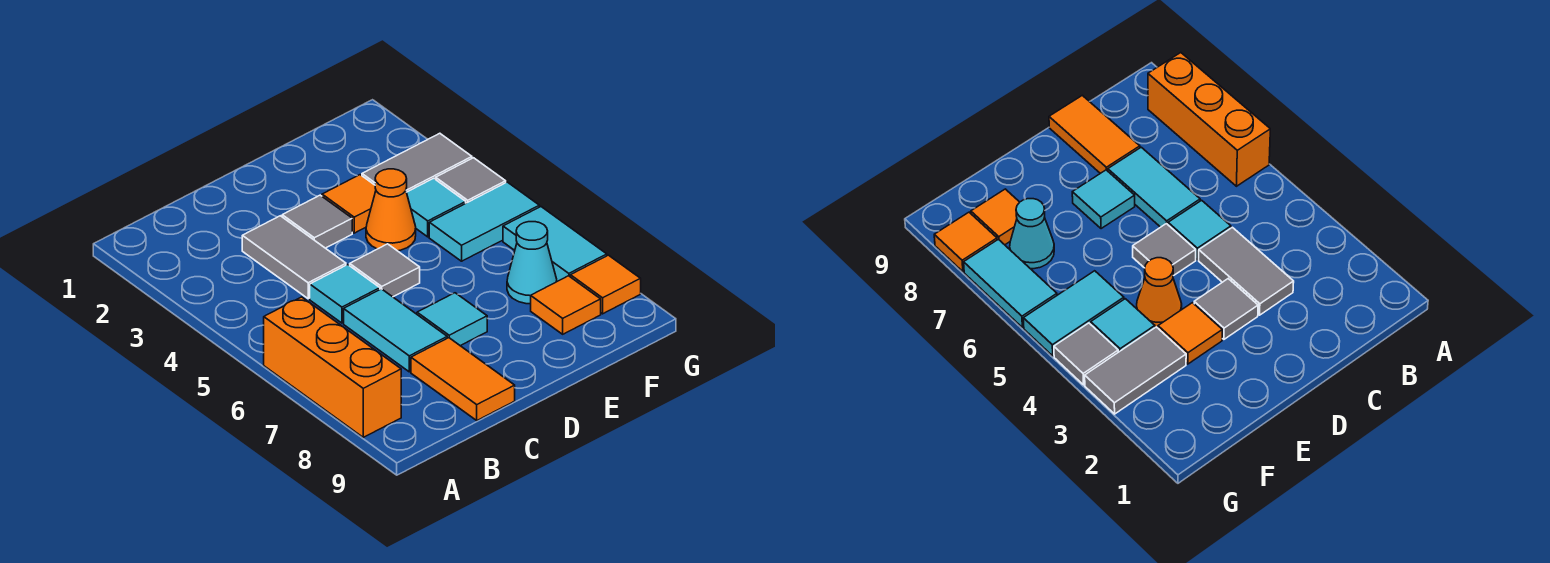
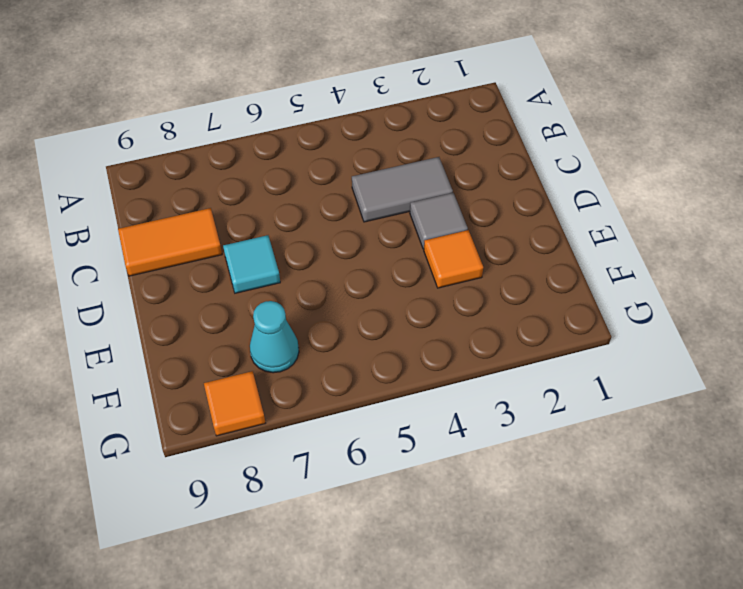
none -> orange 1x3 brick [264,297,401,437]
none -> cyan 1x1 tile [310,265,380,323]
none -> cyan 1x2 tile [344,289,447,372]

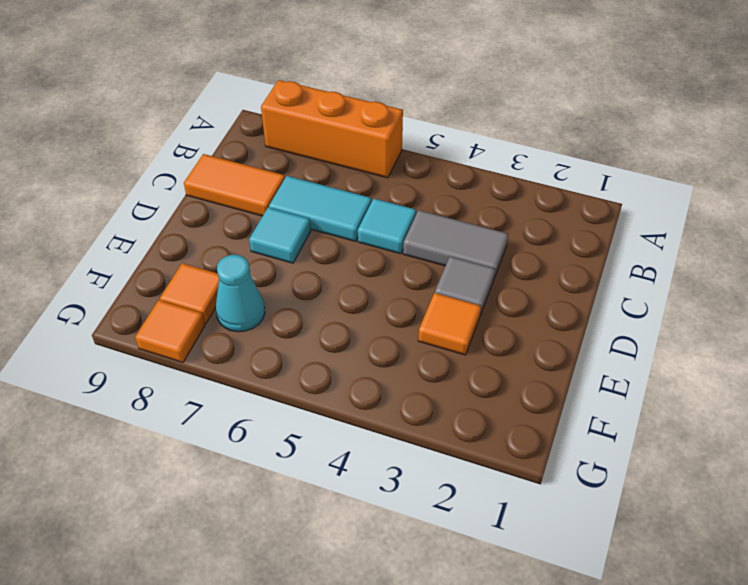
none -> grey 1x1 tile [350,244,420,297]
none -> orange 1x1 cone [366,169,416,251]
none -> grey 1x2 tile [362,133,472,192]

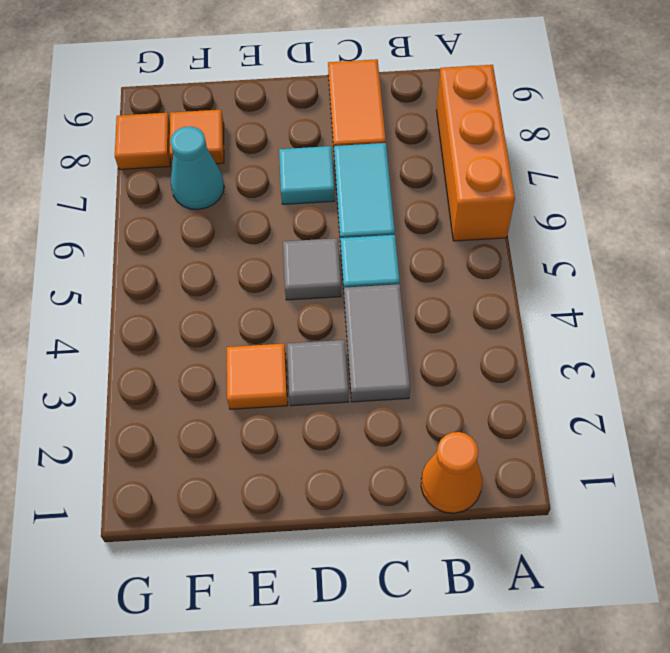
orange 1x1 cone [421,432,482,513] -> orange 1x1 cone moved to [366,169,416,251]
none -> grey 1x2 tile [362,133,472,192]
none -> cyan 1x1 tile [407,178,466,237]
none -> cyan 1x2 tile [429,182,539,261]

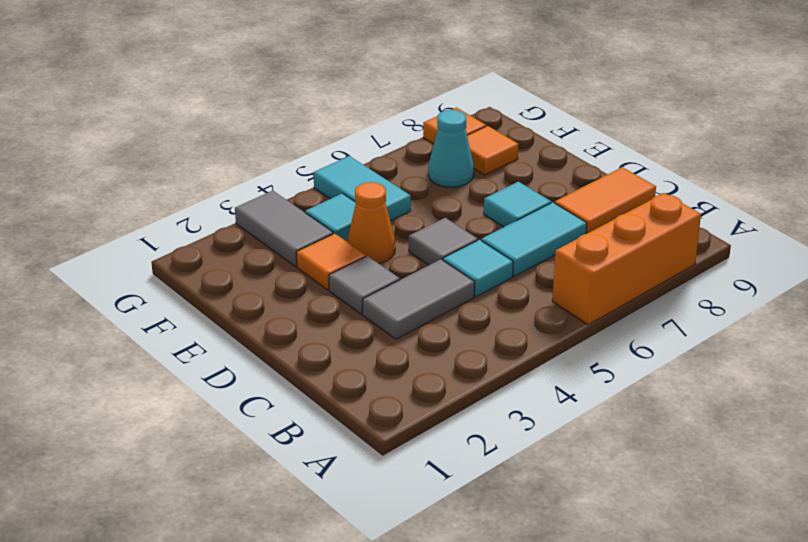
none -> grey 1x1 tile [436,158,506,203]
none -> cyan 1x2 tile [503,207,607,281]

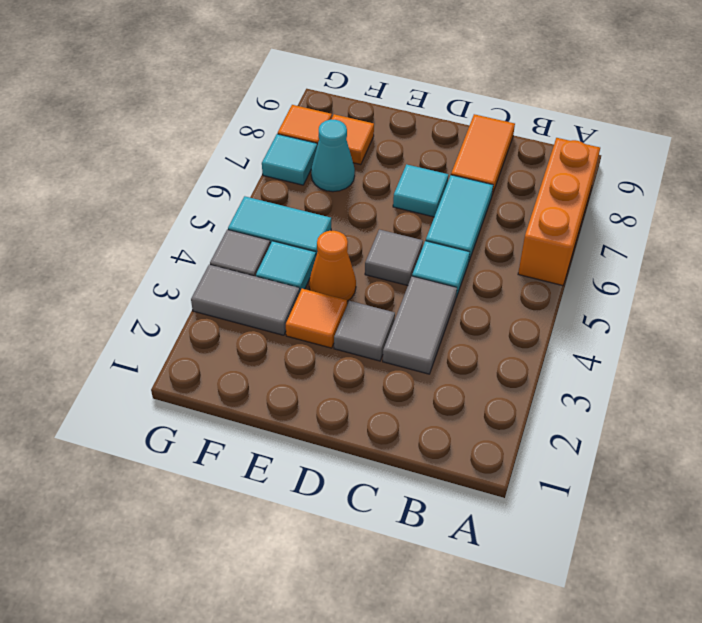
cyan 1x1 tile [262,134,317,185] -> cyan 1x2 tile [503,207,607,281]

